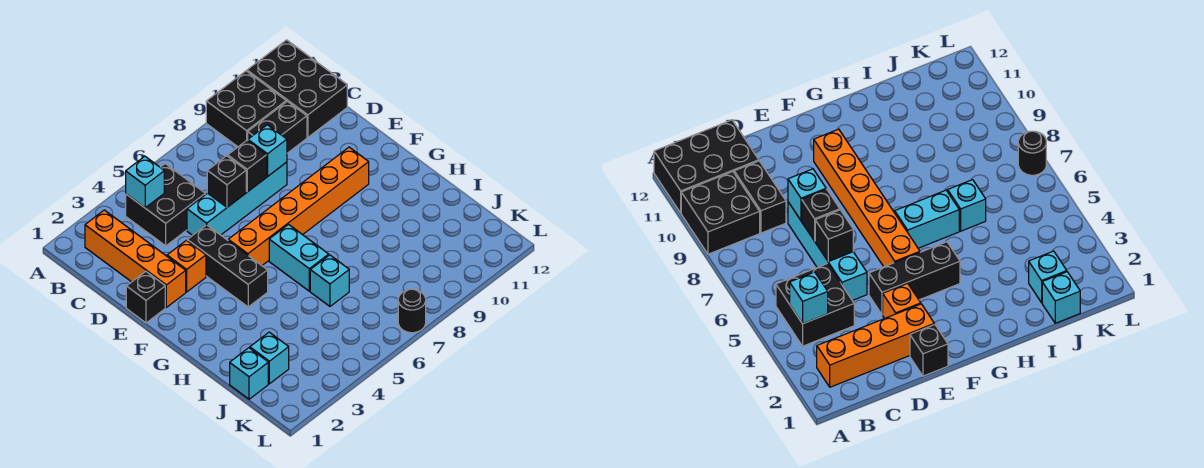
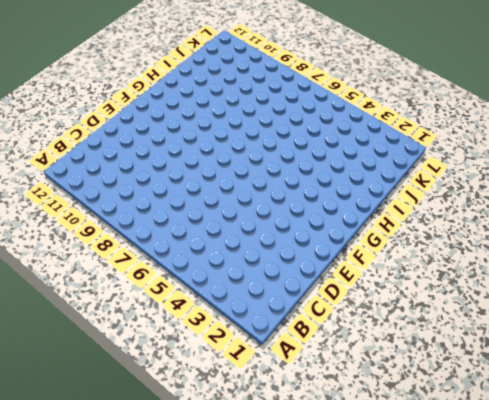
none -> black 2x2 brick [206,71,286,147]
none -> black 2x3 brick [247,40,347,137]
none -> orange 1x4 brick [85,210,186,307]

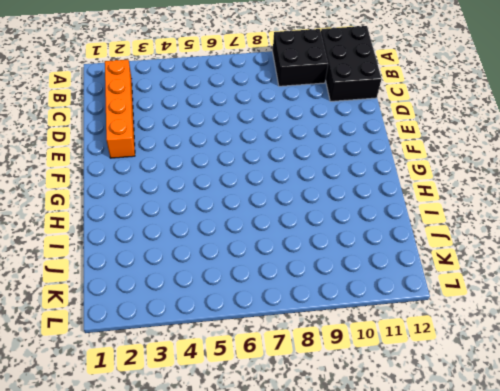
none -> black 2x2 brick [126,164,205,246]
none -> black 1x2 brick [248,101,307,153]
none -> cyan 1x4 brick [187,162,287,235]

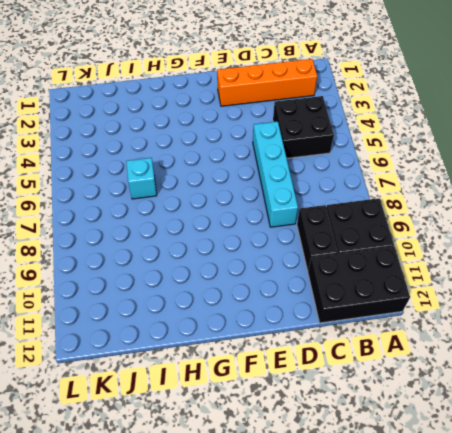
none -> black 1x1 brick [126,271,165,323]
none -> orange 1x1 brick [167,240,206,292]
none -> black 1x3 brick [187,225,268,307]

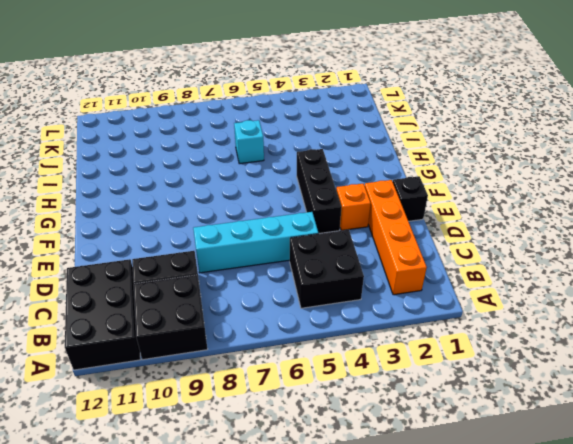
none -> orange 1x6 brick [228,147,369,265]
none -> cyan 1x2 brick [269,225,329,291]
none -> cyan 1x1 brick [230,348,268,399]

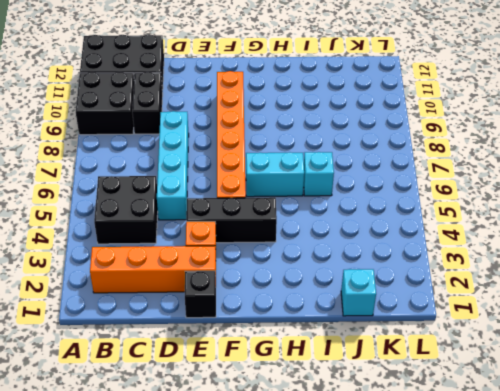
none -> cyan 1x1 brick [250,332,289,384]
none -> black 1x1 round brick [398,289,426,333]
none -> cyan 1x1 brick [126,156,164,208]

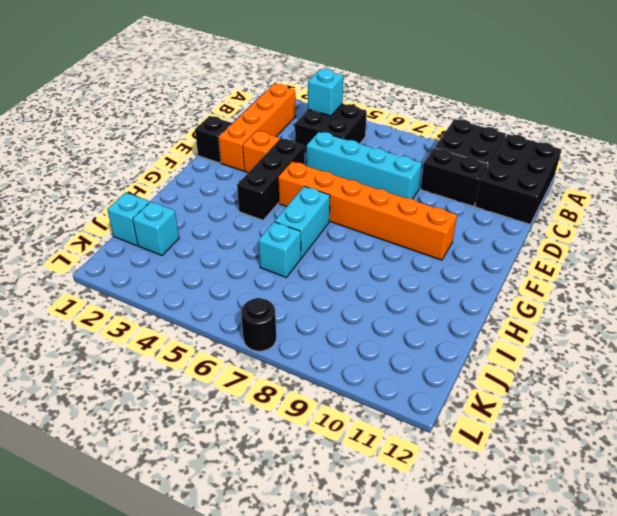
none -> black 1x1 brick [207,156,246,207]
none -> black 1x1 brick [228,140,267,192]
none -> cyan 1x1 brick [248,125,287,176]

